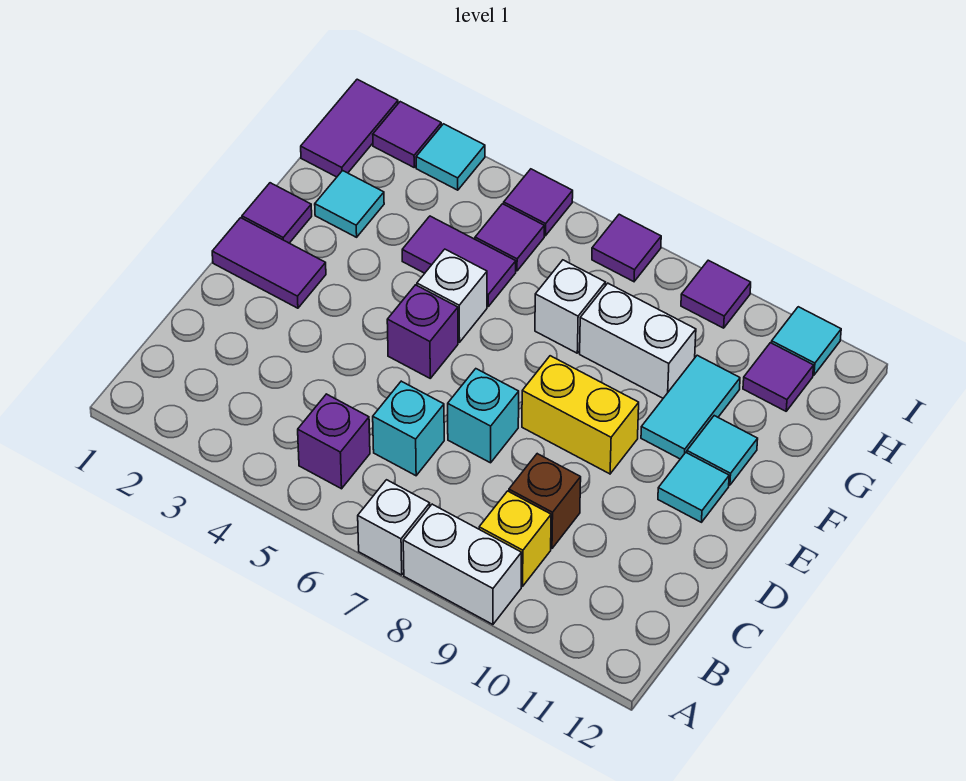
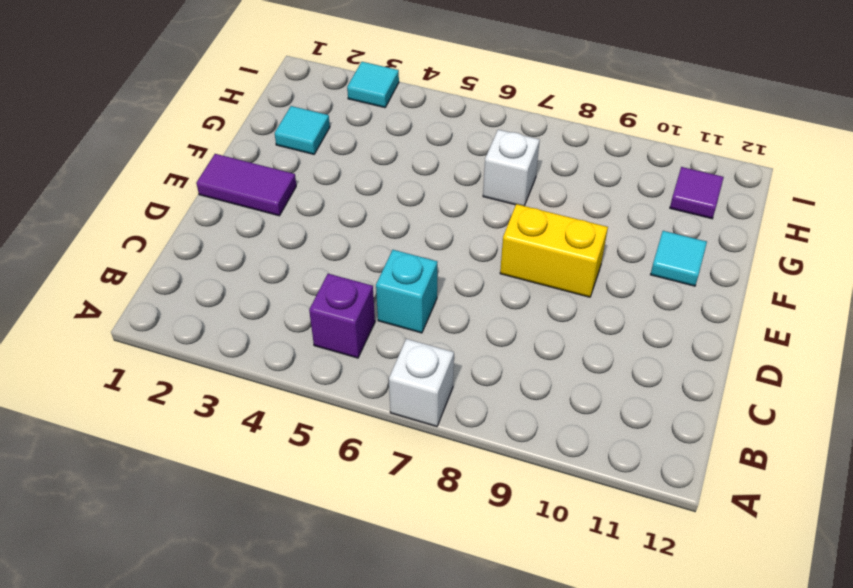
none -> white 1x2 brick [403,504,522,625]
none -> yellow 1x1 brick [479,491,551,586]
none -> brown 1x1 brick [509,454,581,549]

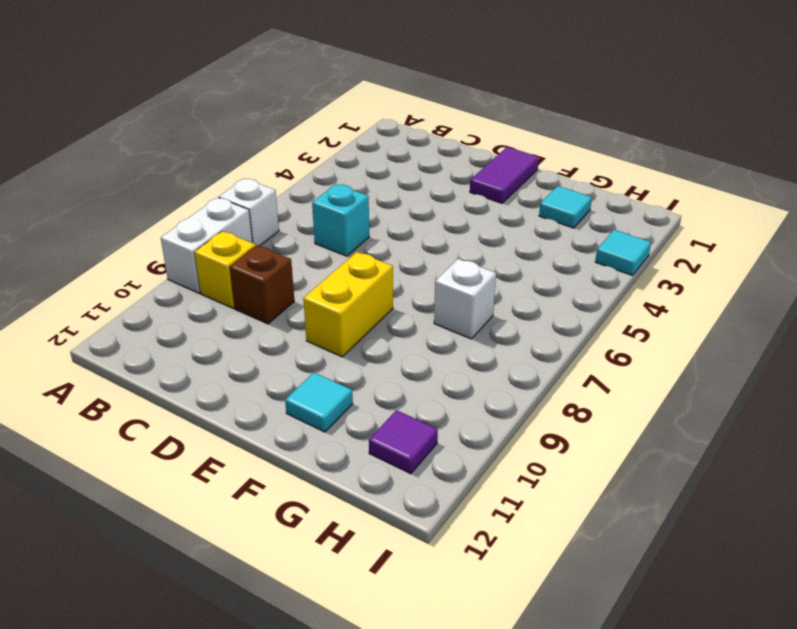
none -> purple 1x1 brick [298,394,370,489]
none -> cyan 1x1 brick [448,369,519,463]
none -> purple 1x1 brick [387,285,458,378]

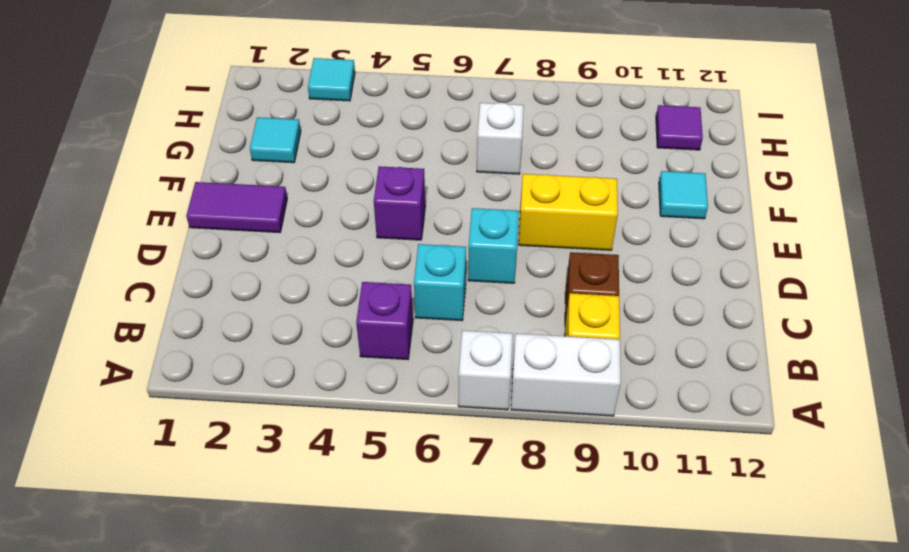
none -> cyan 1x1 tile [658,453,729,522]
none -> purple 1x1 tile [242,183,312,243]
none -> white 1x1 brick [417,249,487,342]

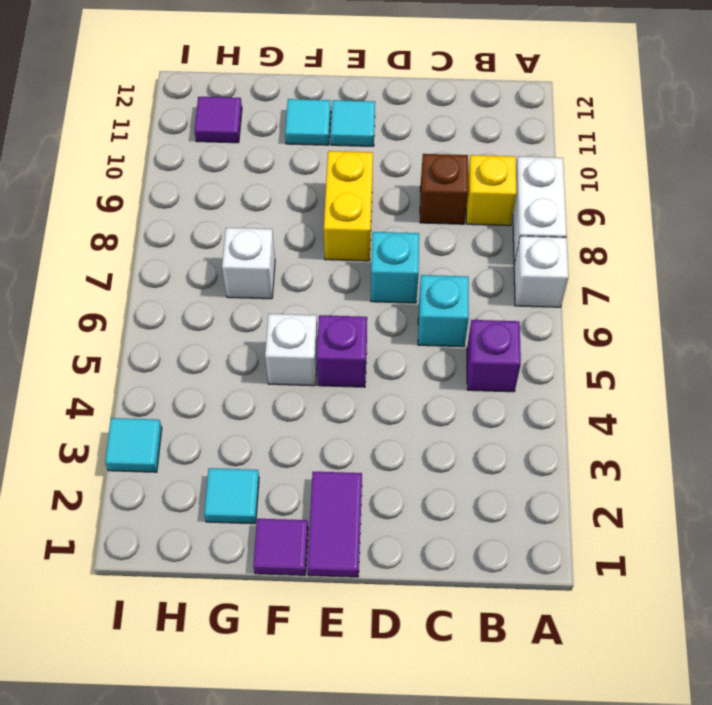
none -> cyan 1x2 tile [641,355,740,459]
none -> purple 1x2 tile [402,216,516,306]
none -> white 1x2 brick [580,283,696,398]

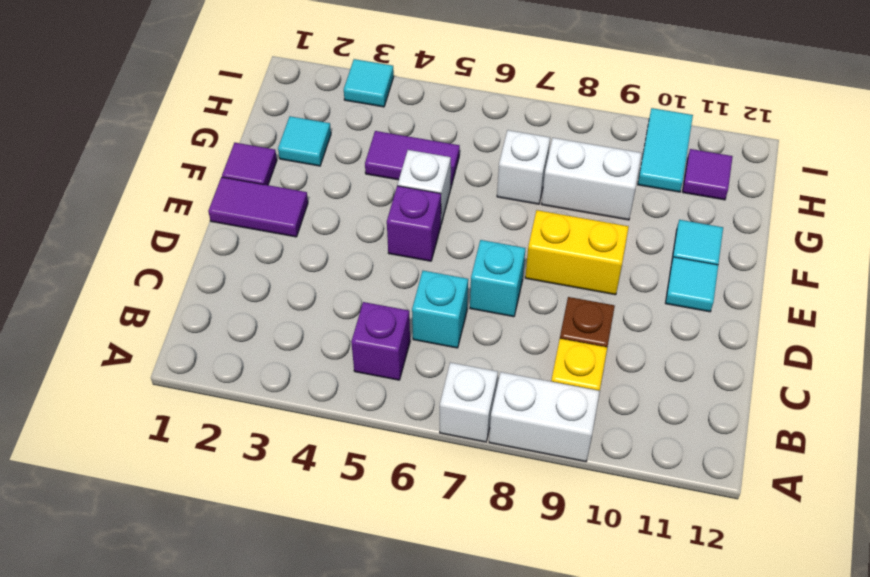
cyan 1x2 tile [638,108,693,192] -> cyan 1x2 tile moved to [641,355,740,459]
none -> purple 1x2 tile [301,79,398,177]
none -> purple 1x1 tile [475,204,544,271]
none -> purple 1x1 tile [373,102,441,167]

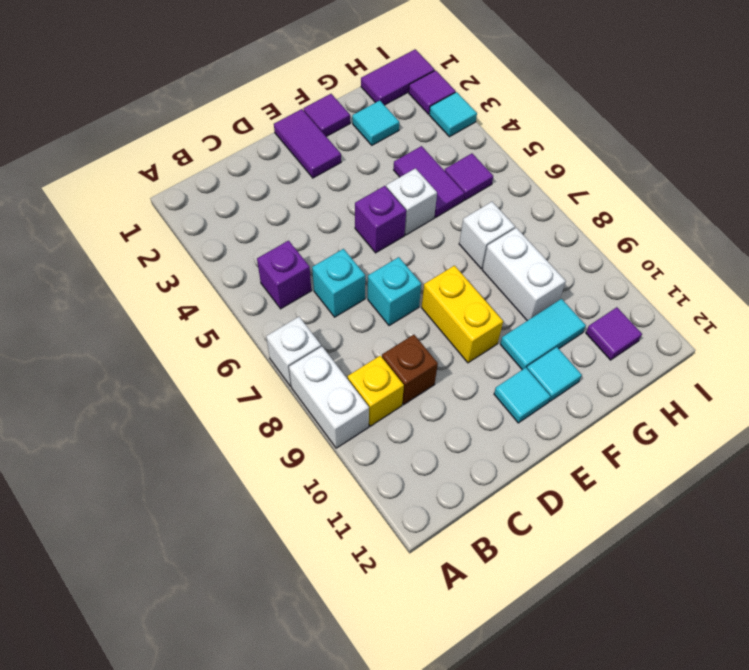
none -> purple 1x1 tile [504,169,573,236]
none -> purple 1x1 tile [592,214,661,282]
none -> purple 1x1 tile [681,260,751,328]

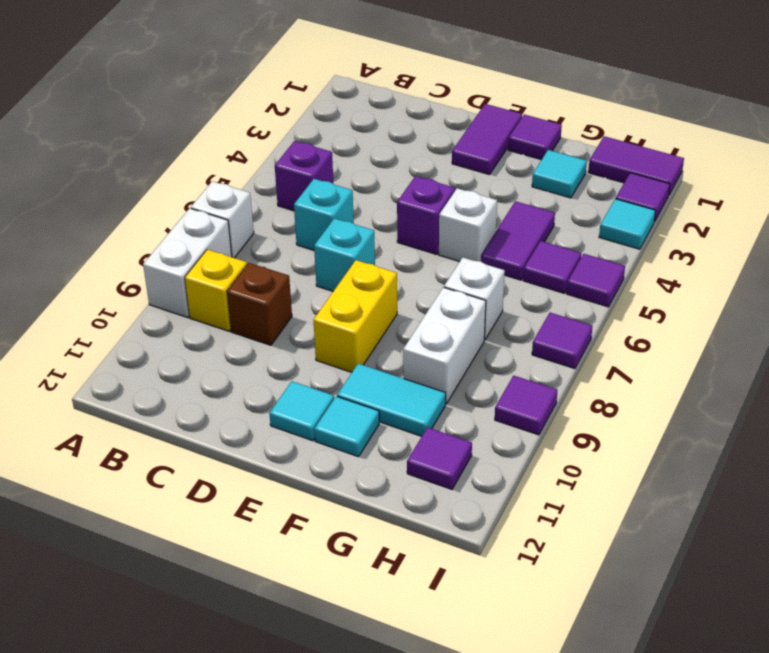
none -> cyan 1x1 tile [772,307,841,375]

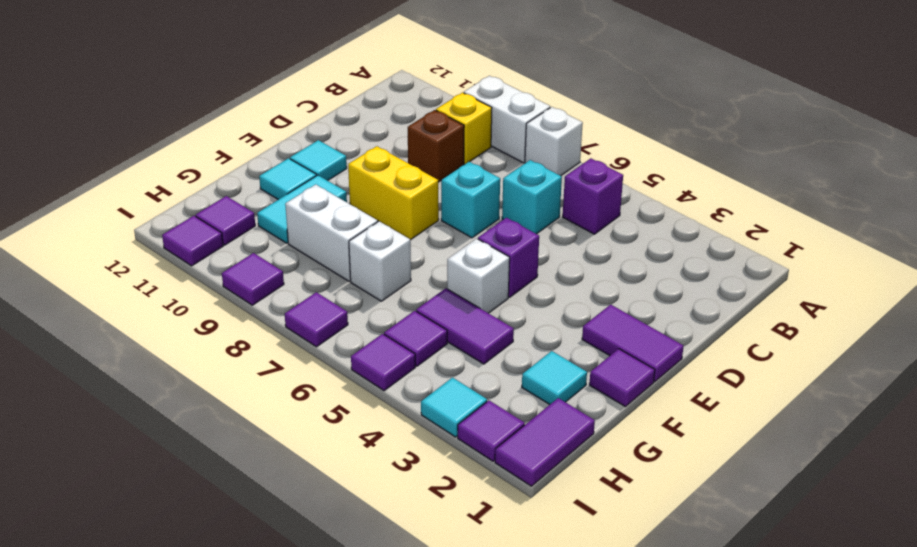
purple 1x1 tile [162,216,223,266] -> cyan 1x1 tile [772,307,841,375]

